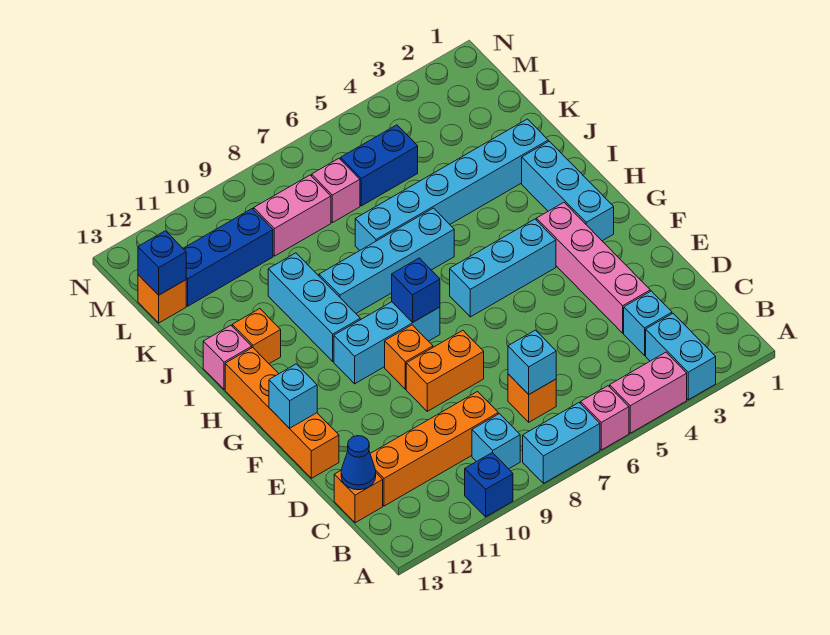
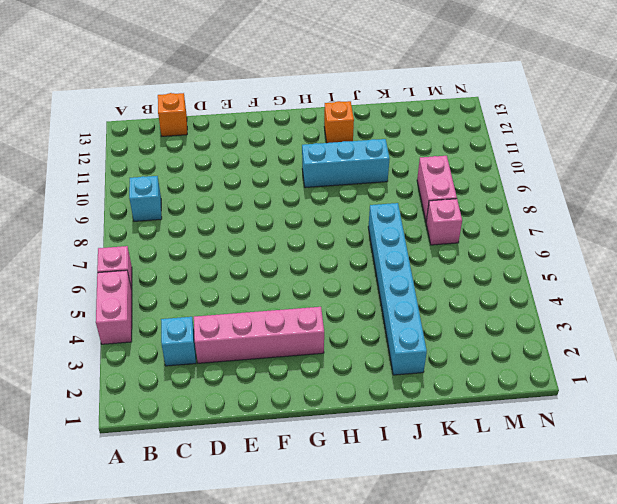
none -> cyan 1x2 brick [646,314,716,400]
none -> cyan 1x2 brick [523,403,600,483]
none -> blue 1x1 brick [465,453,513,517]
none -> orange 1x1 brick [508,374,556,422]

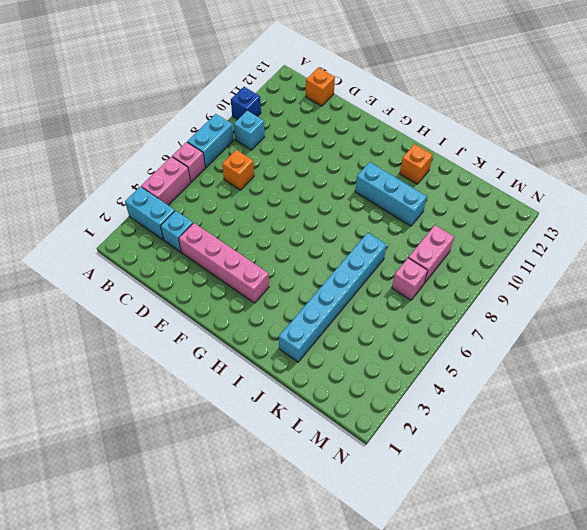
none -> orange 1x4 brick [370,392,498,506]
none -> orange 1x2 brick [406,331,484,411]
none -> orange 1x4 brick [225,347,339,478]
none -> orange 1x1 brick [385,325,433,389]

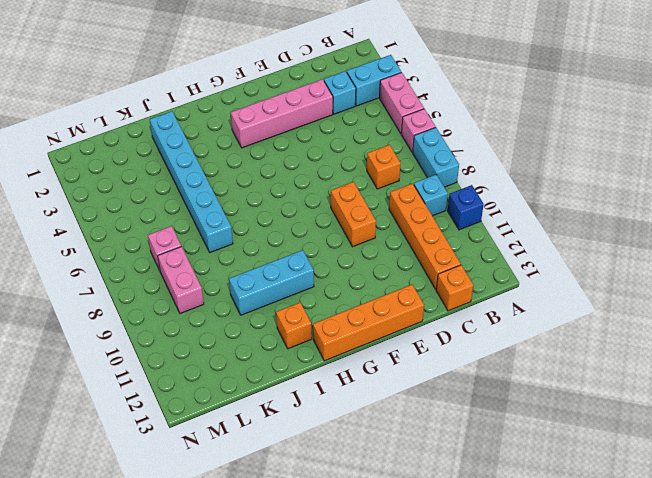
none -> orange 1x1 brick [385,325,433,389]
none -> cyan 1x3 brick [522,141,614,241]
none -> cyan 1x3 brick [450,219,556,317]
none -> cyan 1x3 brick [334,302,440,384]

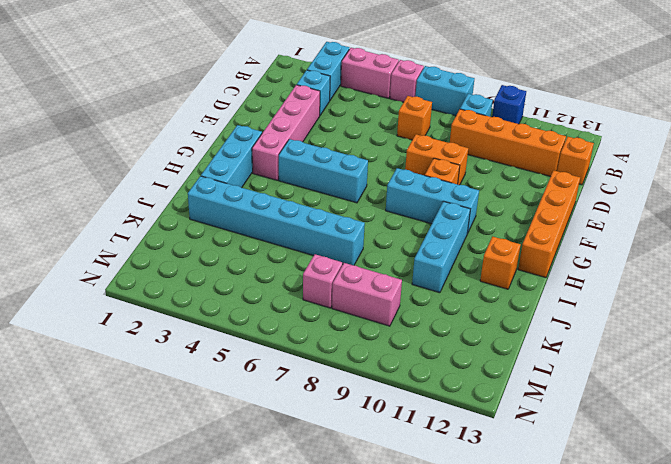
none -> cyan 1x4 brick [319,208,454,313]
none -> pink 1x1 brick [203,325,252,390]
none -> blue 1x2 brick [341,125,418,206]
none -> blue 1x3 brick [183,209,273,306]

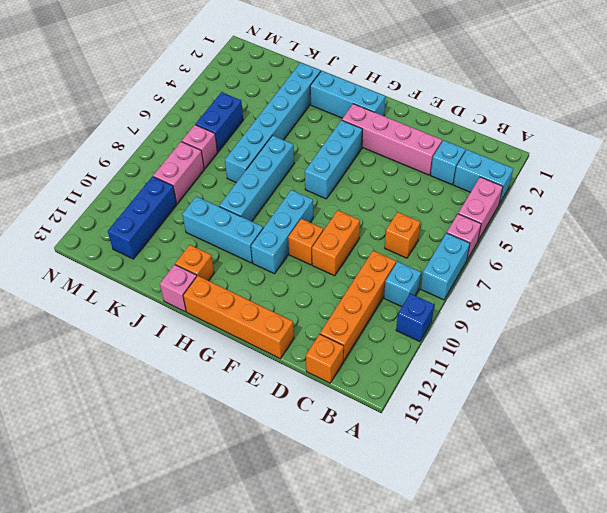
none -> orange 1x1 brick [138,275,186,323]
none -> cyan 1x1 brick [508,330,556,394]
none -> blue 1x1 cone [341,436,376,490]
none -> cyan 1x1 brick [269,364,317,428]

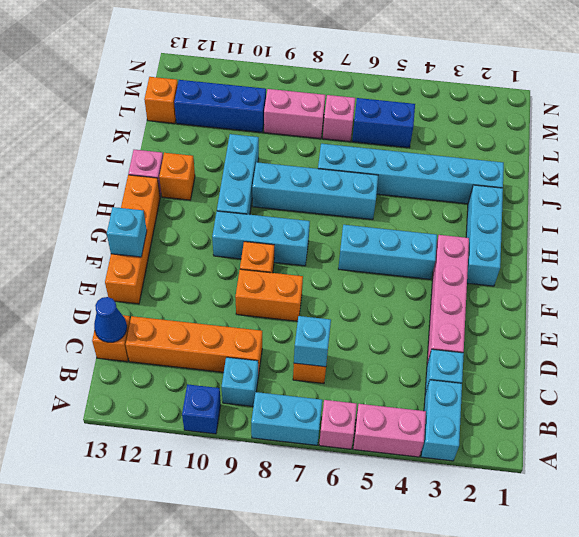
none -> blue 1x1 brick [392,258,440,322]
none -> blue 1x1 brick [138,231,186,295]

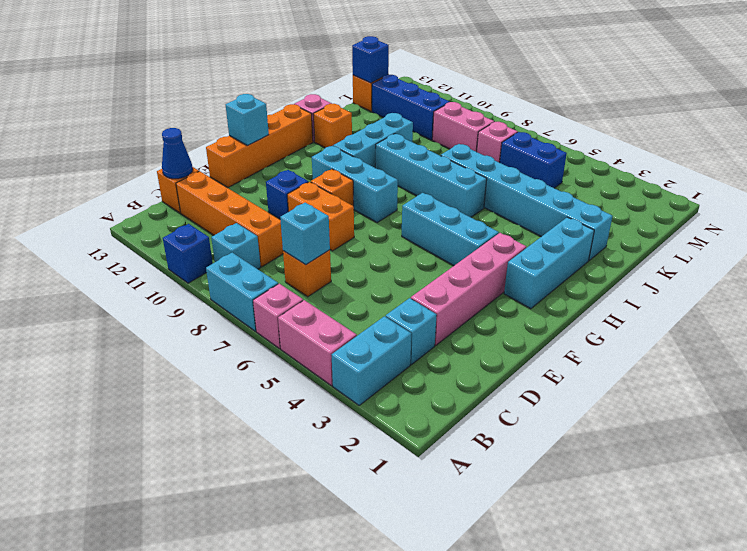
blue 1x1 brick [266,170,308,219] -> blue 1x1 brick moved to [392,258,440,322]

